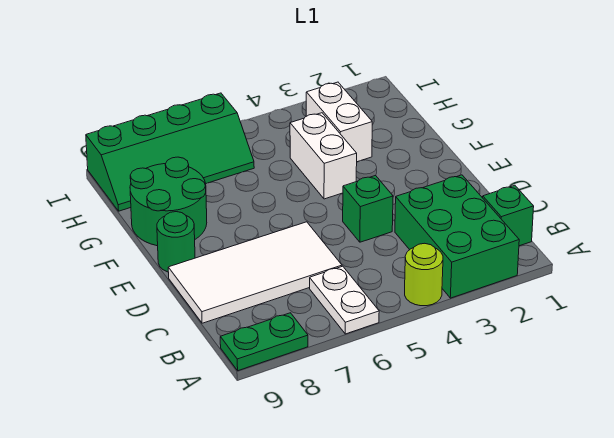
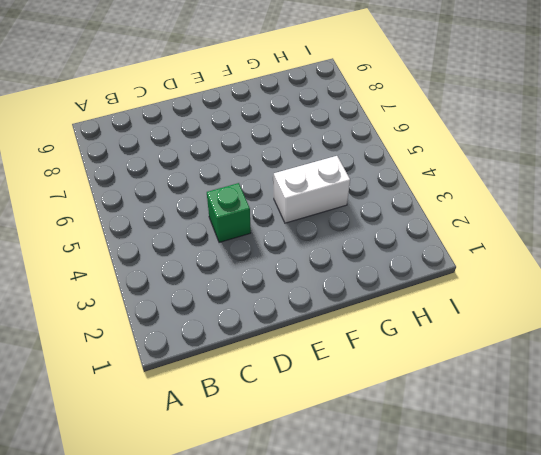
none -> green 2x3 brick [395,175,519,298]
none -> lime 1x1 round brick [405,243,443,306]
none -> white 1x2 plate [310,266,379,334]

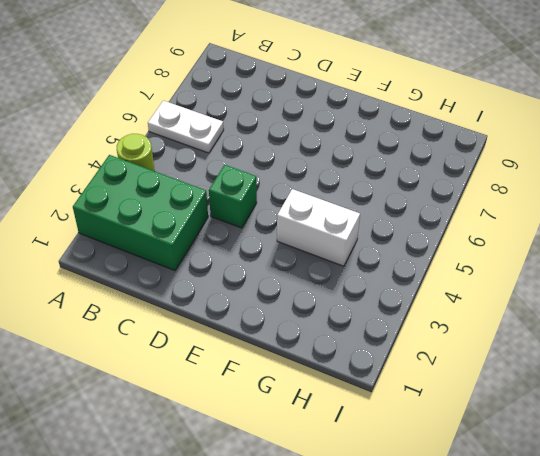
none -> green 1x2 plate [220,313,308,371]
none -> green 1x1 brick [483,185,534,246]
none -> white 2x4 tile [168,222,342,323]

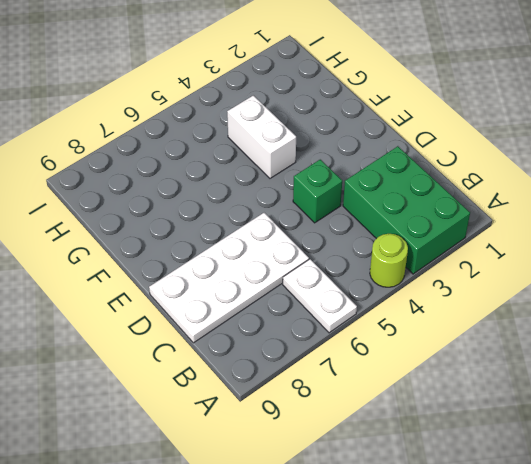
white 2x4 plate [149,213,309,343] -> white 2x4 tile [168,222,342,323]
none -> green 1x2 plate [220,313,308,371]
none -> green 1x1 brick [483,185,534,246]
none -> green 1x1 round brick [157,212,195,272]

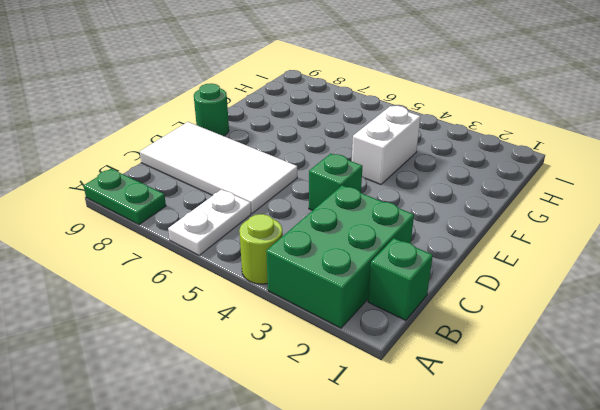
none -> green 2x2 round brick [130,157,207,246]
none -> white 1x2 brick [306,82,372,162]
none -> green 2x4 slope [86,93,254,211]

